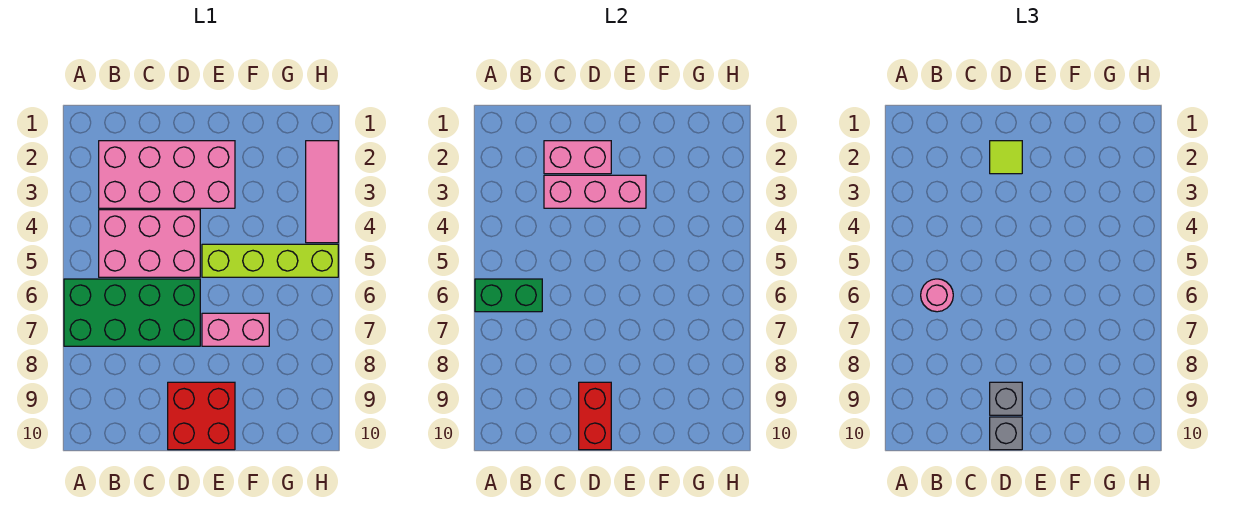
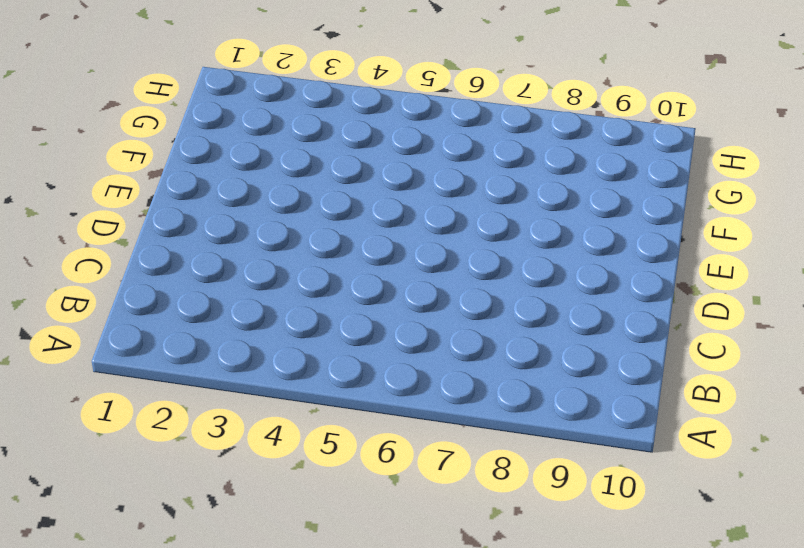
none -> green 2x4 brick [64,279,200,346]
none -> pink 2x4 brick [99,141,235,208]
none -> pink 2x3 brick [99,210,200,277]

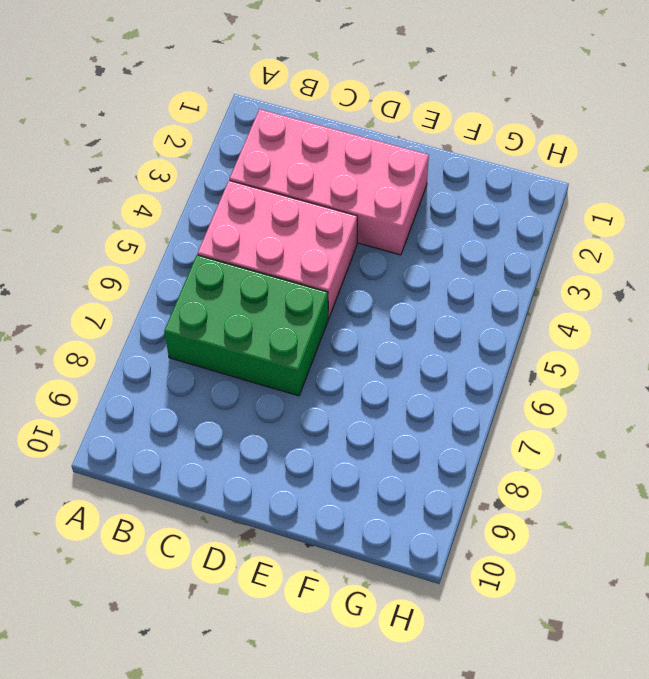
green 2x3 brick [164,255,329,396] -> green 2x4 brick [64,279,200,346]
none -> red 2x2 brick [168,382,235,450]
none -> lime 1x4 brick [202,244,338,277]
none -> pink 1x2 brick [202,313,269,346]

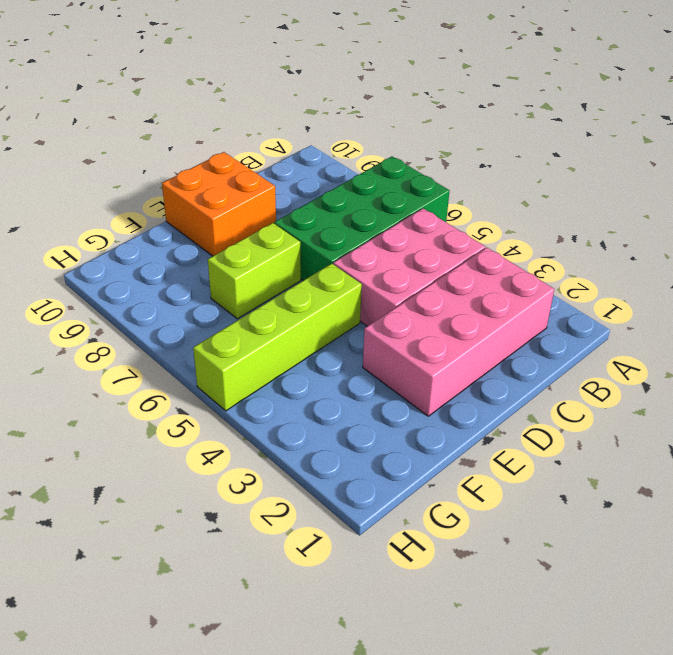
orange 2x2 brick [162,152,276,256] -> red 2x2 brick [168,382,235,450]
lime 1x2 brick [208,223,301,319] -> pink 1x2 brick [202,313,269,346]
none -> pink 1x3 tile [306,141,338,243]
none -> green 1x2 brick [475,279,542,312]
none -> pink 1x2 brick [544,141,611,174]

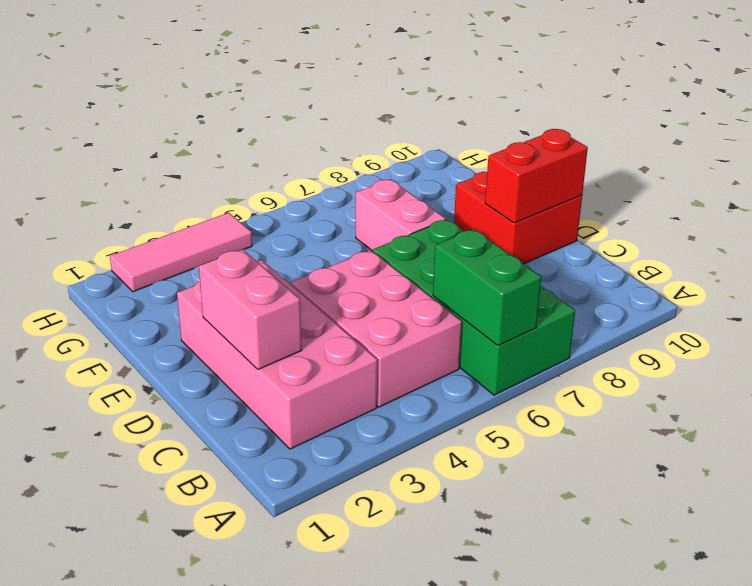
none -> lime 1x4 brick [202,244,338,277]
none -> pink 1x3 brick [544,175,646,208]
none -> pink 1x1 round brick [921,279,953,312]

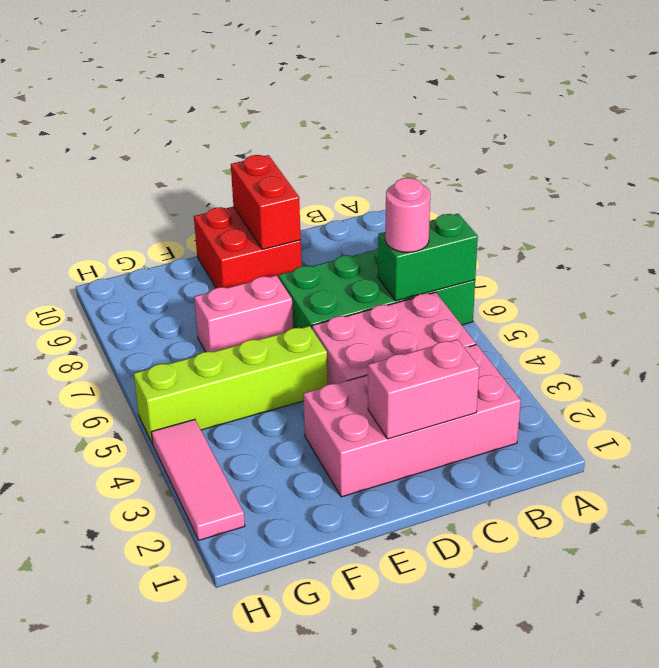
none -> pink 1x3 brick [544,175,646,208]
none -> lime 1x1 tile [990,141,1022,174]
none -> grey 1x1 brick [990,382,1022,415]

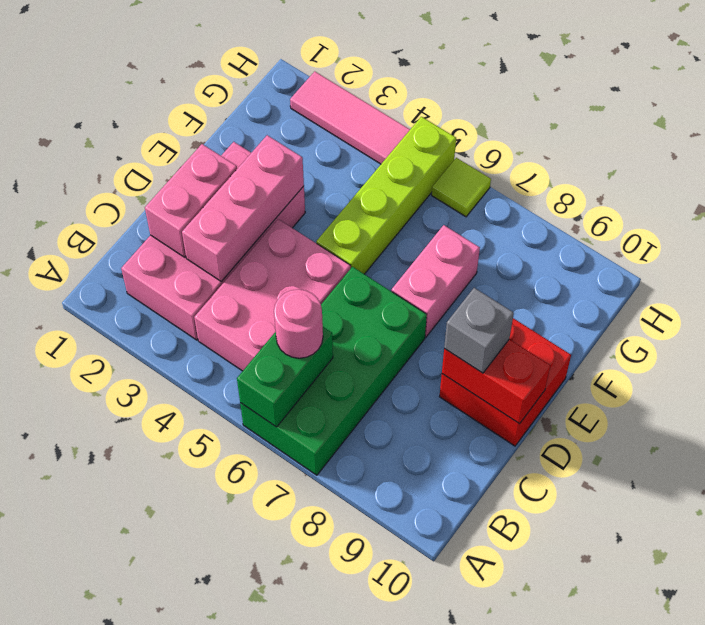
lime 1x1 tile [432,158,491,217] -> lime 1x1 tile moved to [990,141,1022,174]
none -> grey 1x1 brick [990,417,1022,450]

